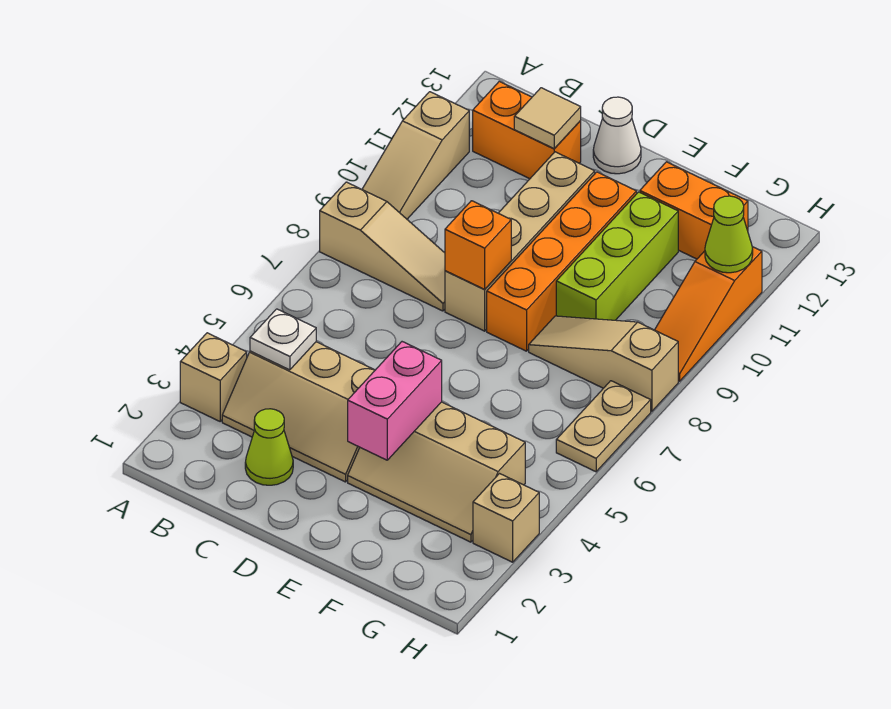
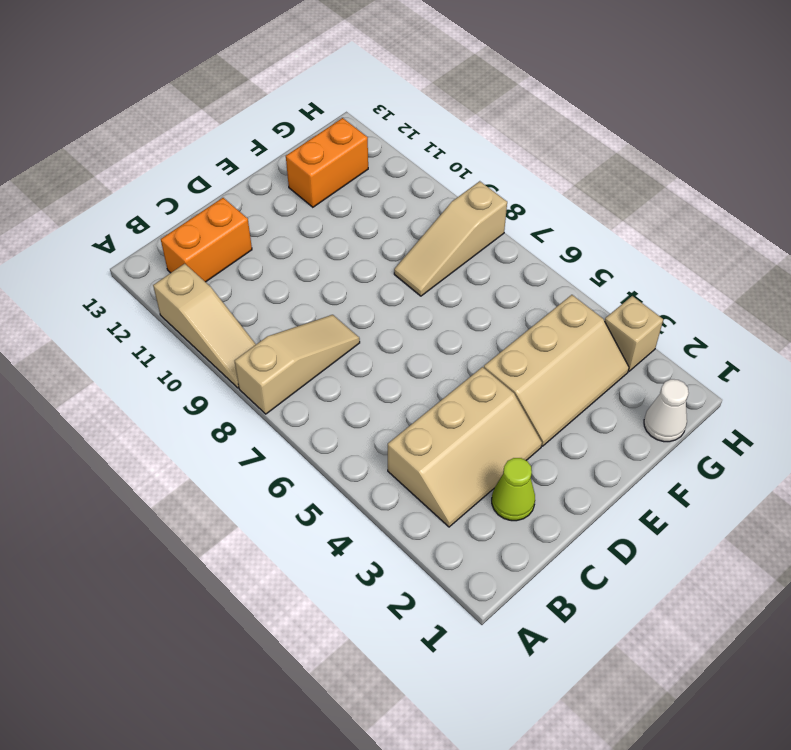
white 1x1 cone [644,379,689,442] -> white 1x1 cone moved to [593,97,641,174]
none -> tan 1x1 brick [180,333,247,421]
none -> tan 1x4 brick [445,152,595,331]
none -> orange 1x4 brick [487,172,637,351]

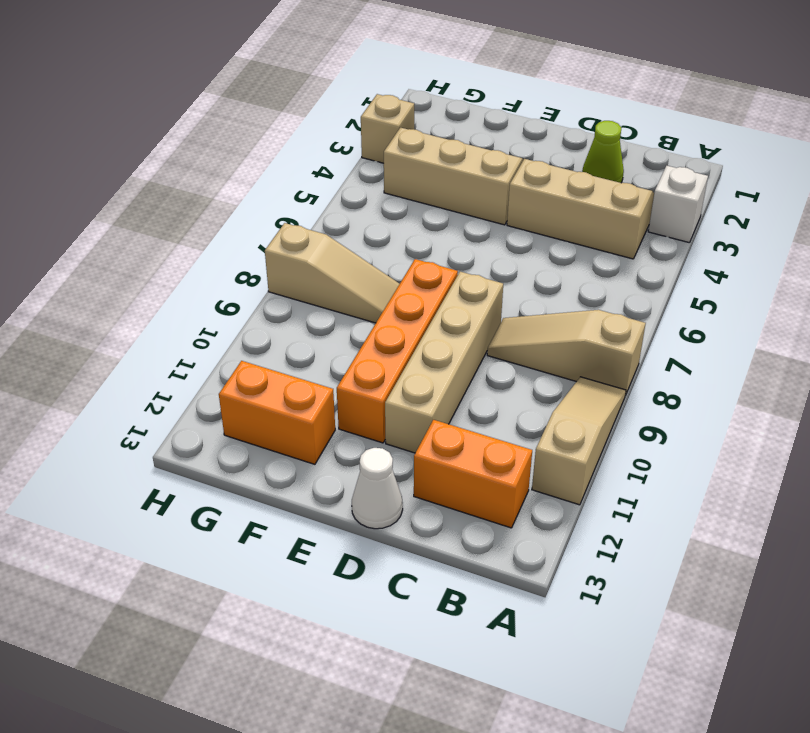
white 1x1 brick [648,166,708,243] -> tan 1x1 brick [180,333,247,421]
none -> lime 1x3 brick [556,192,678,320]
none -> tan 1x2 plate [556,381,651,472]
none -> orange 1x3 slope [655,247,762,381]

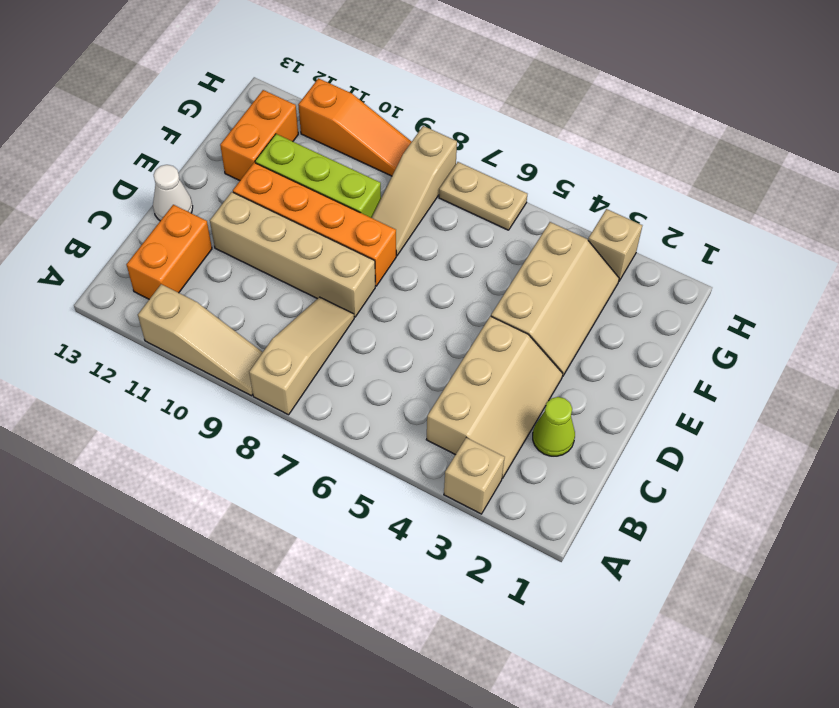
none -> white 1x1 plate [250,309,316,370]
none -> tan 1x1 tile [514,88,581,149]
none -> orange 1x1 brick [445,201,511,289]

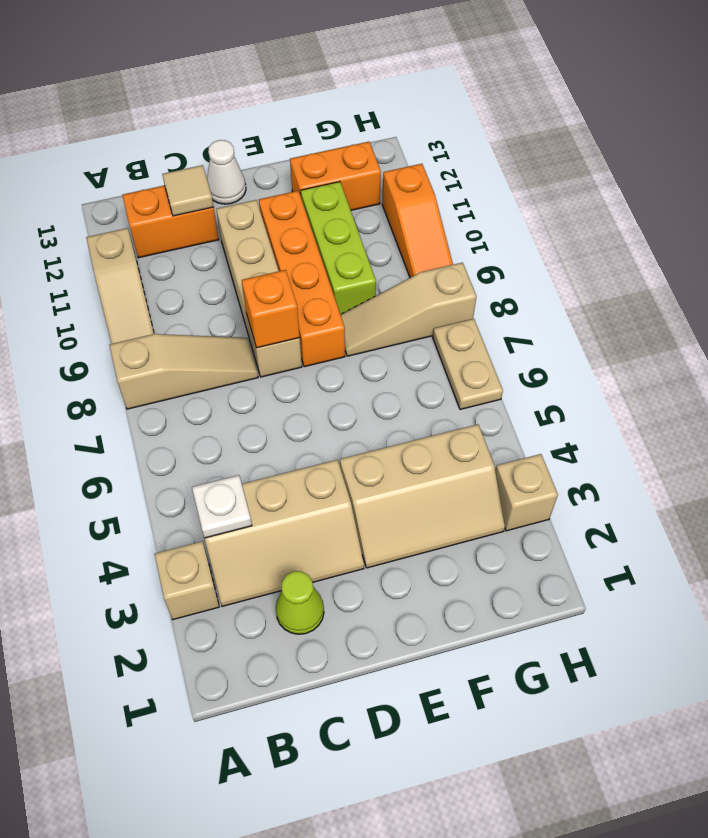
none -> pink 1x2 brick [348,342,442,460]
none -> lime 1x1 cone [705,196,753,273]

